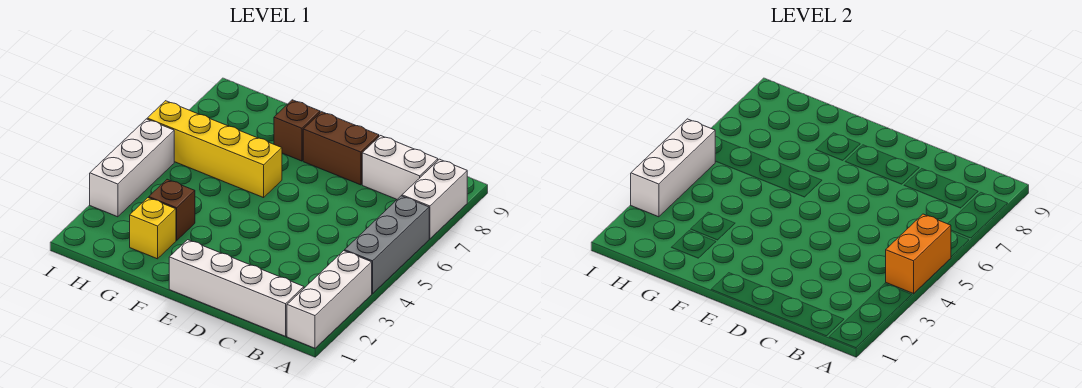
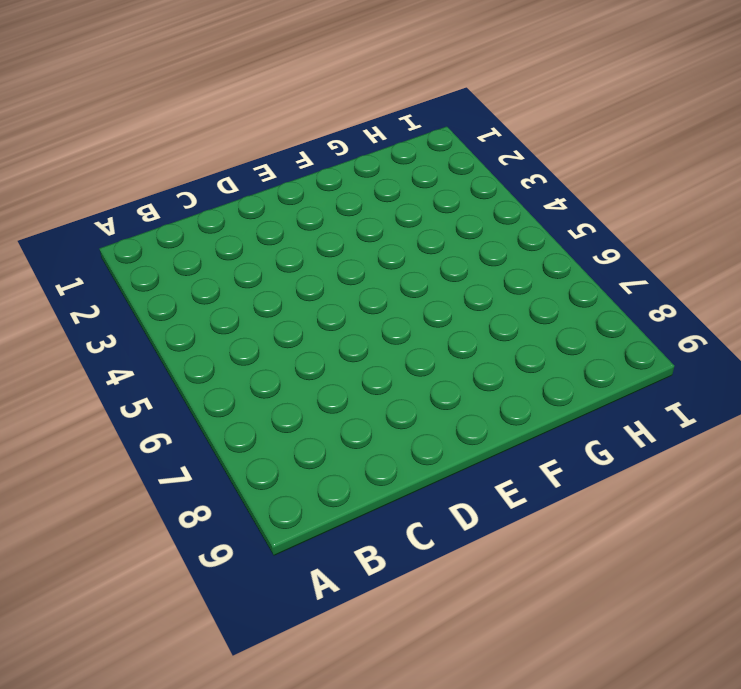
none -> white 1x3 brick [287,251,372,348]
none -> grey 1x3 brick [345,196,429,294]
none -> white 1x2 brick [402,159,467,239]

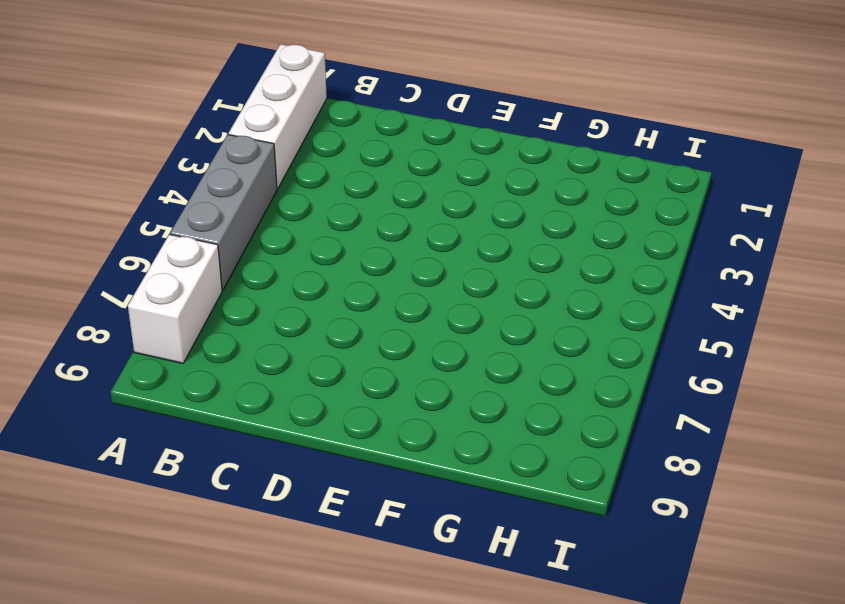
none -> white 1x4 brick [169,240,304,336]
none -> white 1x2 brick [362,136,438,199]
none -> brown 1x2 brick [303,112,379,185]

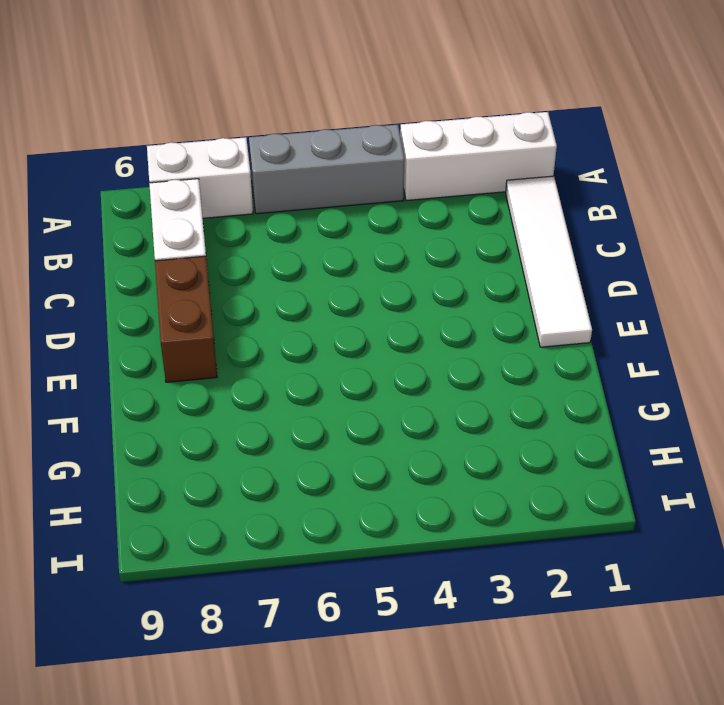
white 1x4 tile [506,176,592,347] -> white 1x4 brick [169,240,304,336]
none -> yellow 1x4 brick [147,101,282,198]
none -> brown 1x1 brick [274,100,320,161]
none -> yellow 1x1 brick [130,198,176,259]

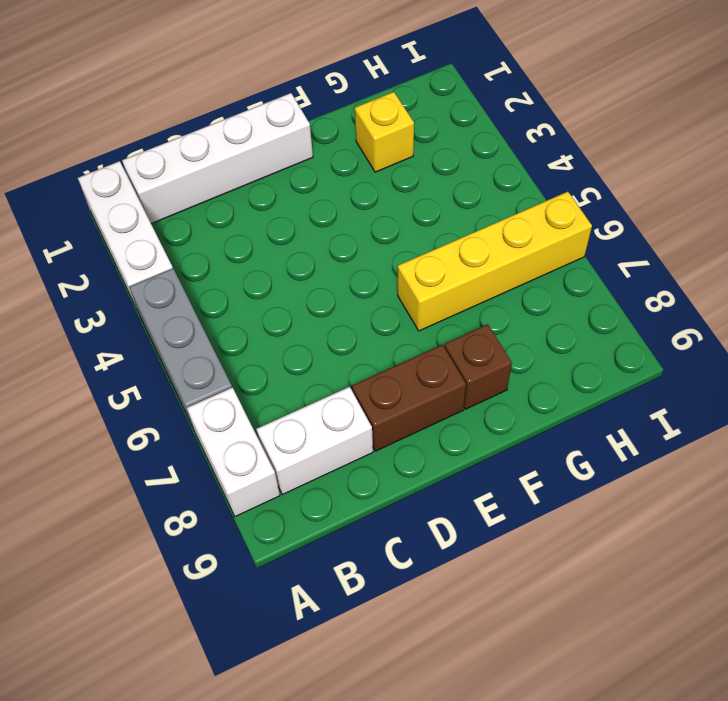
none -> brown 1x1 brick [149,179,195,240]
none -> white 1x3 brick [90,119,174,217]
none -> orange 1x2 brick [886,214,951,294]

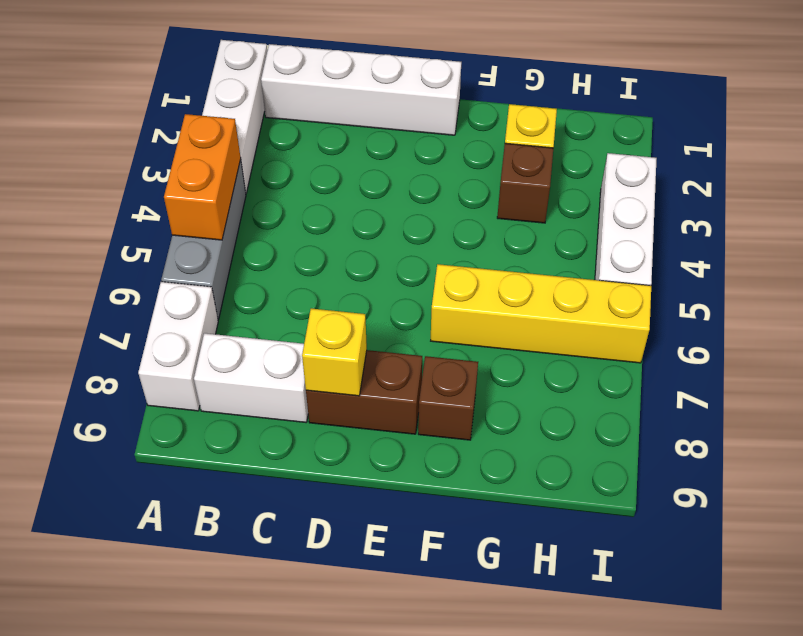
yellow 1x1 brick [302,308,367,396] -> none
none -> white 1x3 brick [631,119,715,217]

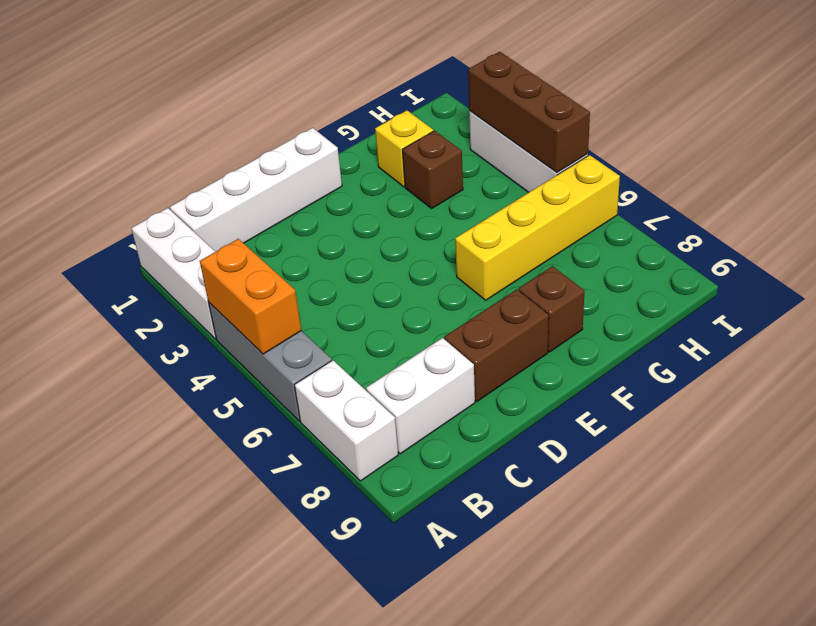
brown 1x3 brick [468,52,590,172] -> white 1x3 brick [631,119,715,217]

